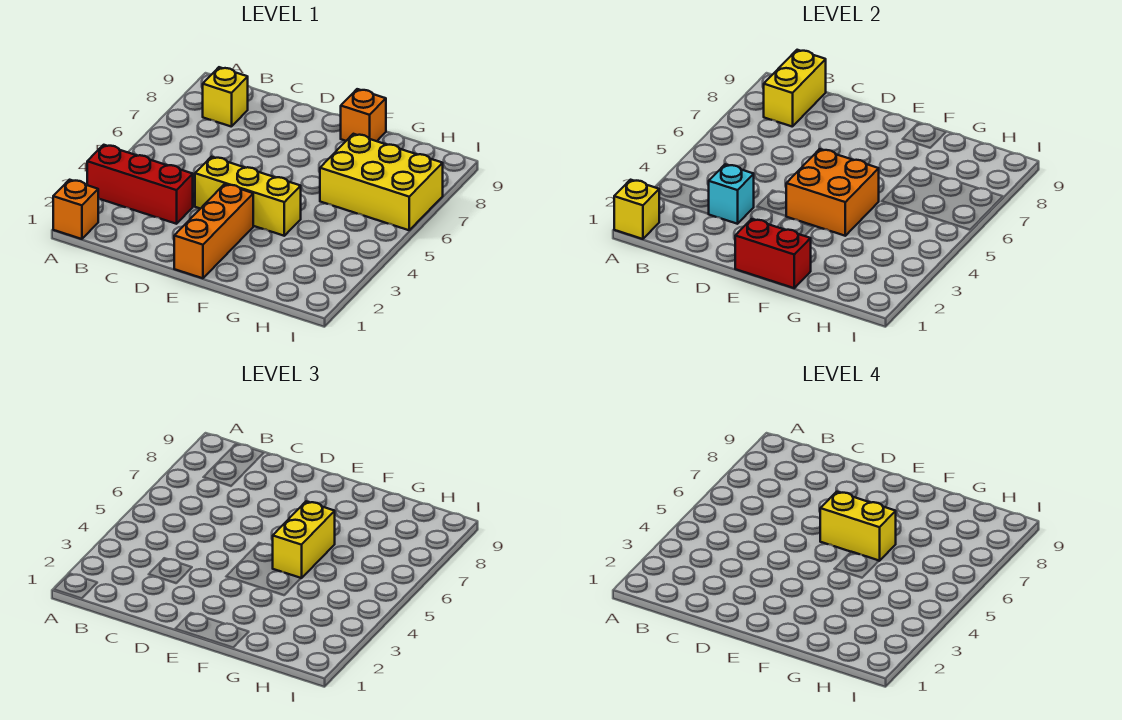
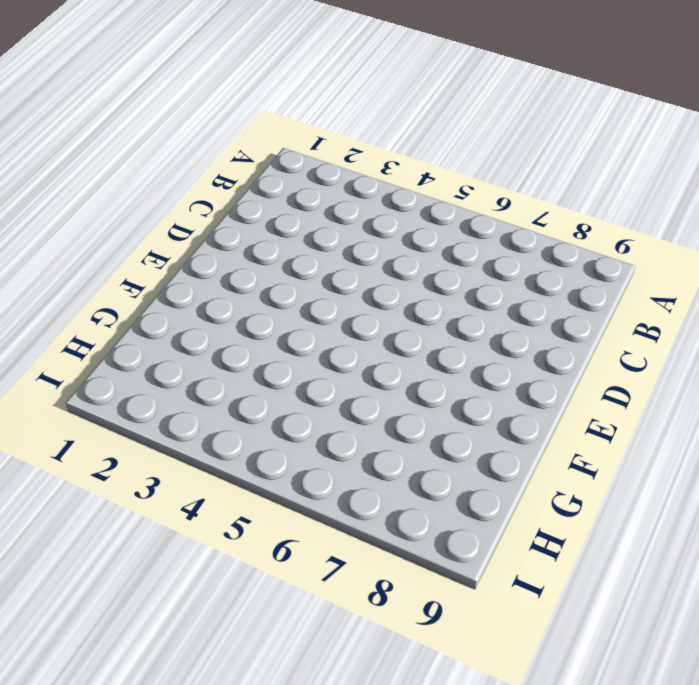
none -> orange 1x1 brick [53,180,98,239]
none -> red 1x3 brick [87,145,193,224]
none -> yellow 1x1 brick [203,67,248,127]

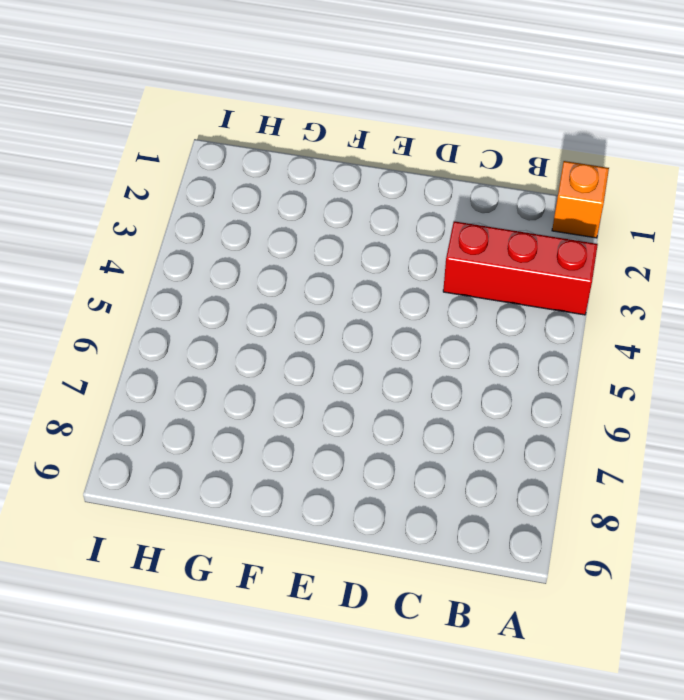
none -> yellow 1x1 brick [203,67,248,127]
none -> yellow 1x3 brick [195,157,301,236]
none -> orange 1x3 brick [174,184,253,278]

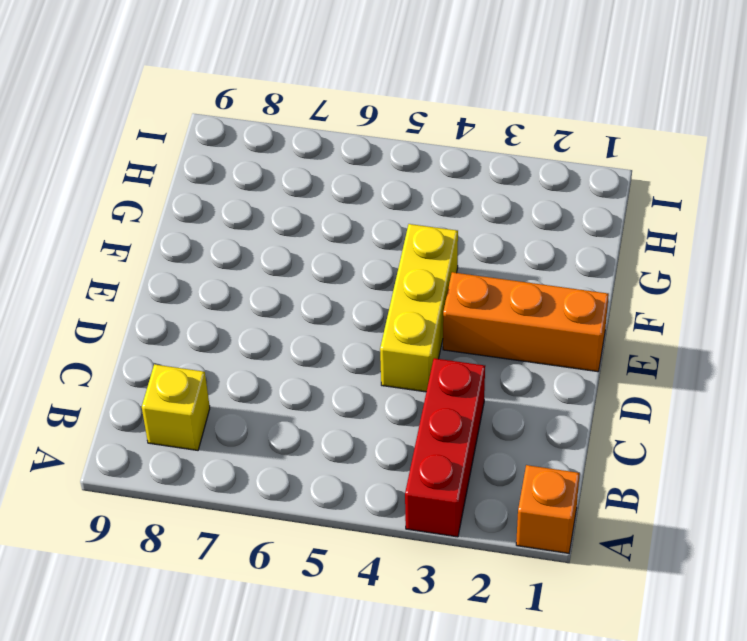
none -> orange 1x1 brick [341,89,386,141]
none -> yellow 2x3 brick [320,134,443,230]
none -> yellow 1x1 brick [614,180,659,239]

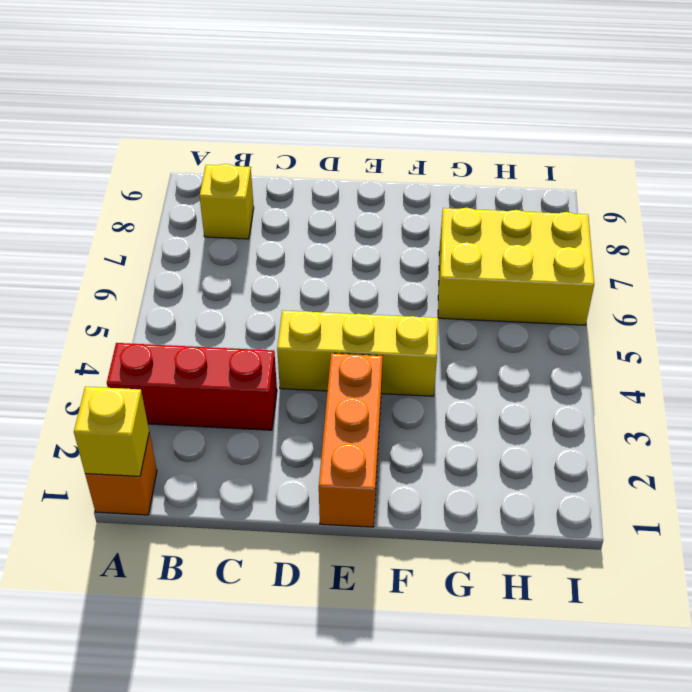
none -> orange 1x1 brick [341,89,386,141]
none -> yellow 1x2 brick [764,50,826,127]
none -> cyan 1x1 brick [709,164,754,224]

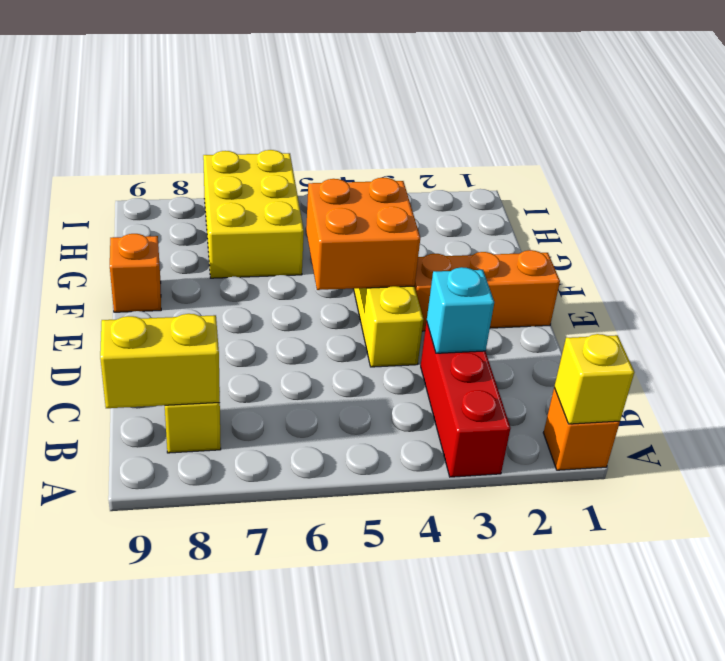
none -> red 1x2 brick [735,219,811,288]
none -> yellow 1x2 brick [273,502,335,578]
none -> yellow 1x2 brick [820,492,896,561]

